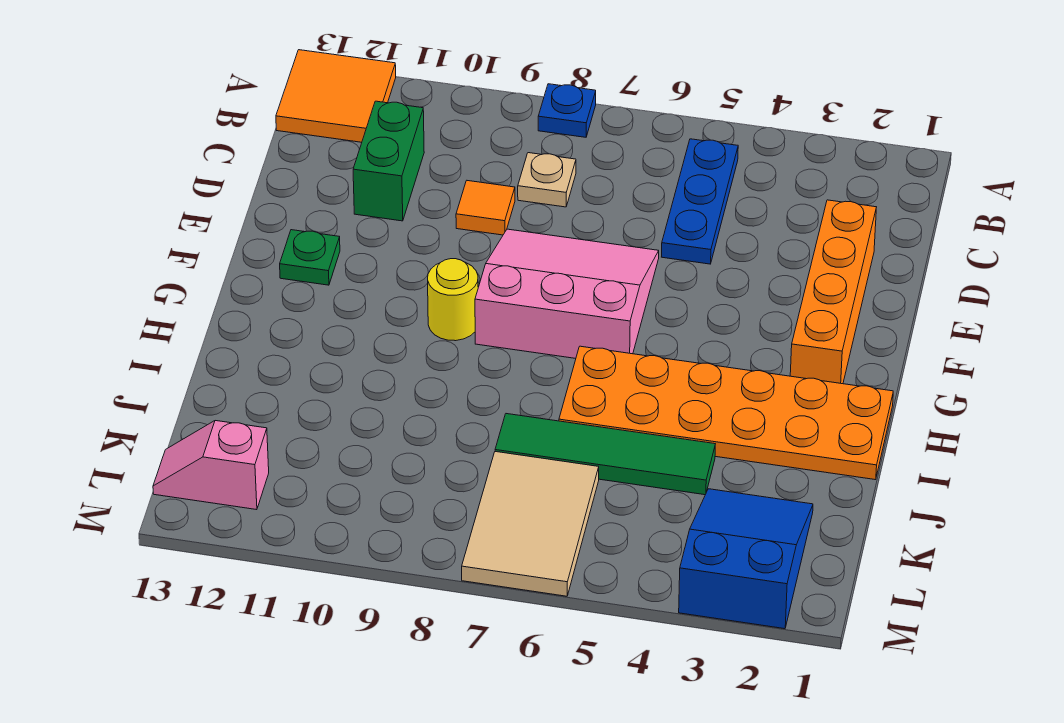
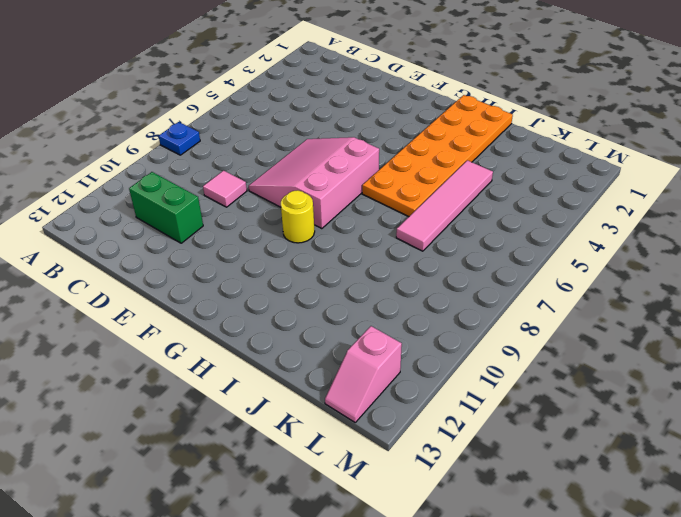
pink 1x1 tile [203,171,247,207] -> orange 1x1 tile [456,181,515,235]
pink 1x4 tile [396,160,493,251] -> green 1x4 tile [495,414,715,495]
none -> orange 2x2 tile [276,50,396,142]
none -> blue 1x3 plate [662,139,738,264]
none -> tan 1x1 plate [518,153,576,207]

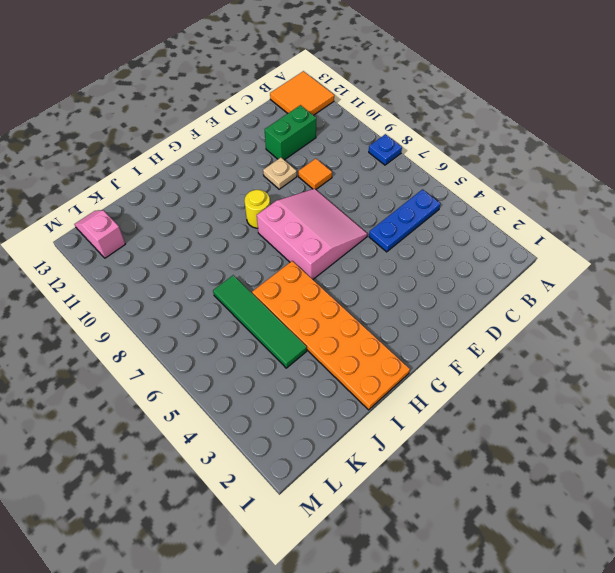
tan 1x1 plate [263,157,297,189] -> tan 1x1 plate moved to [518,153,576,207]
none -> orange 1x4 brick [790,200,876,384]
none -> green 1x1 plate [280,230,340,285]
none -> blue 2x3 slope [679,489,813,629]

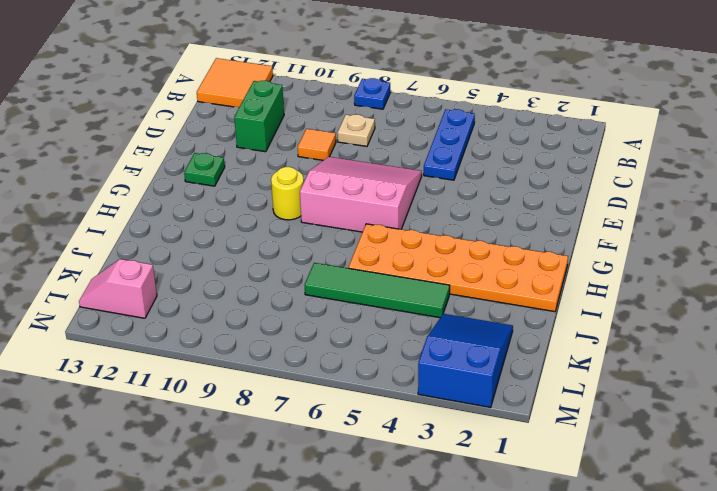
none -> orange 1x4 brick [790,200,876,384]
none -> tan 2x3 tile [462,452,599,596]

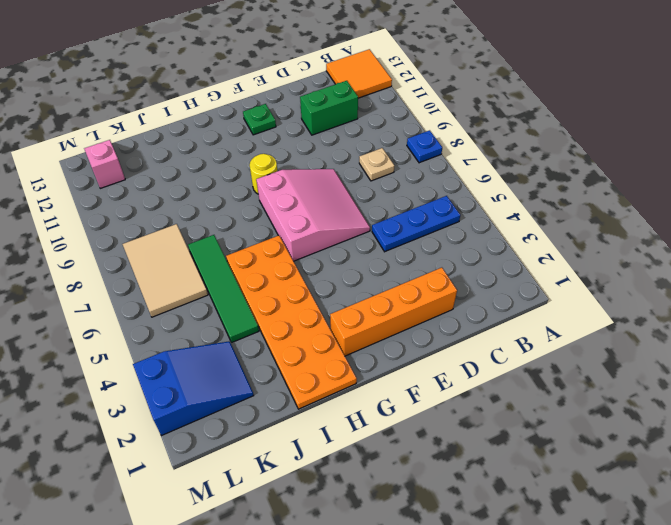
tan 2x3 tile [123,224,208,317] -> tan 2x3 tile turned to [462,452,599,596]
none -> orange 1x1 tile [456,181,515,235]

